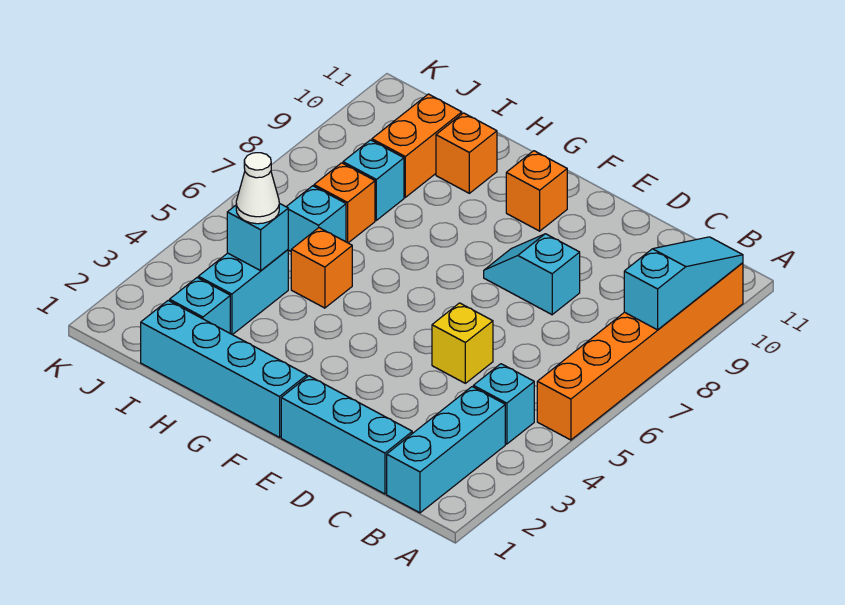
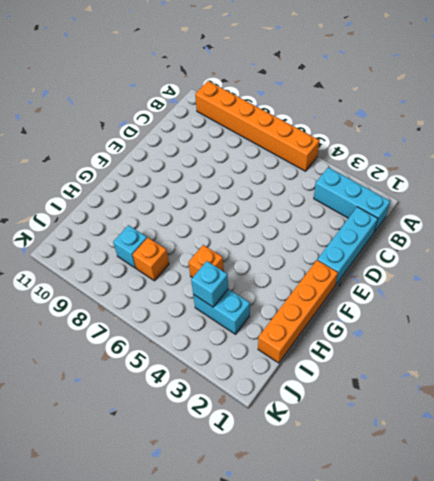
orange 1x4 brick [258,260,338,363] -> cyan 1x4 brick [141,300,307,437]
none -> cyan 1x1 brick [473,364,534,444]
none -> yellow 1x1 brick [432,303,493,383]
none -> cyan 1x2 slope [484,234,580,315]

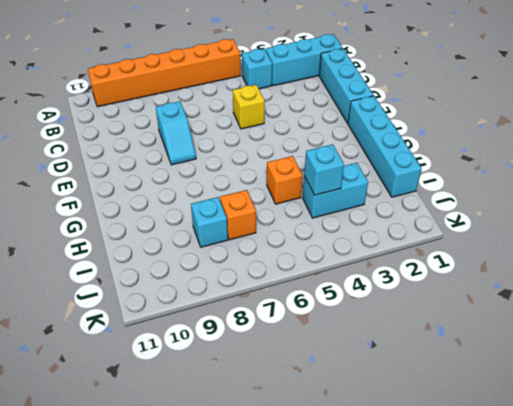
none -> orange 1x1 brick [506,151,567,231]
none -> orange 1x1 brick [436,113,497,193]
none -> cyan 1x1 brick [170,278,230,333]

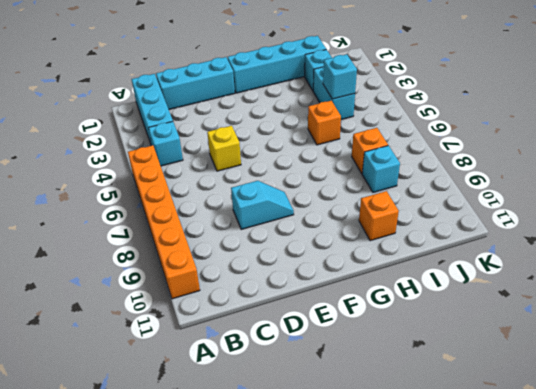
none -> orange 1x1 brick [506,151,567,231]
none -> cyan 1x1 brick [286,186,346,251]
none -> orange 1x2 brick [372,94,462,197]

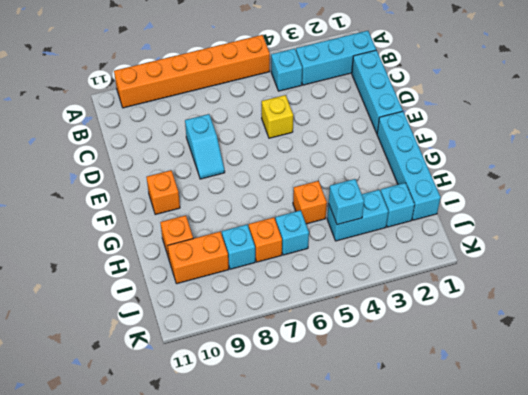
none -> cyan 1x3 slope [624,237,743,330]
none -> white 1x1 cone [236,153,279,224]

